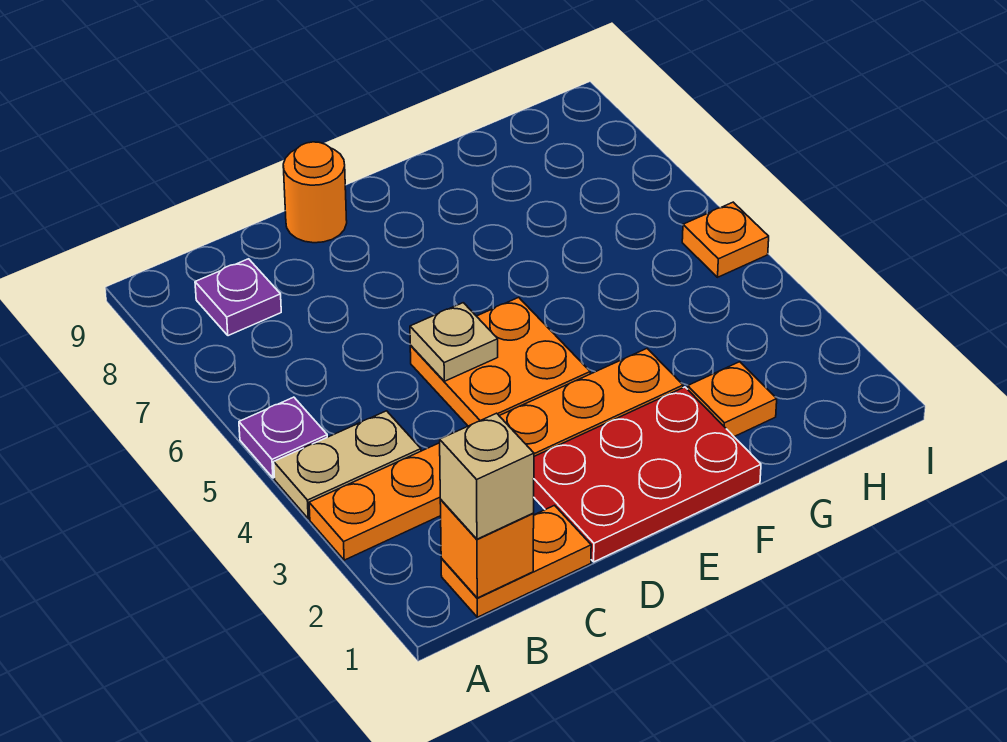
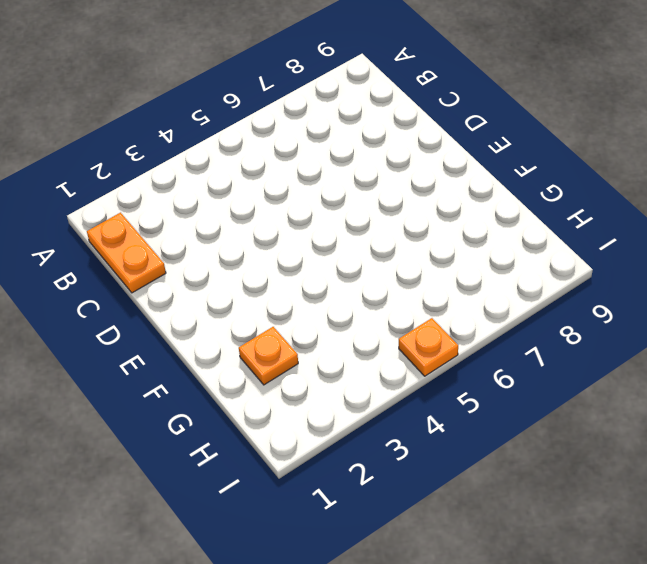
none -> orange 1x6 plate [309,349,683,560]
none -> tan 1x2 plate [274,411,421,519]
none -> purple 1x1 plate [239,397,327,478]

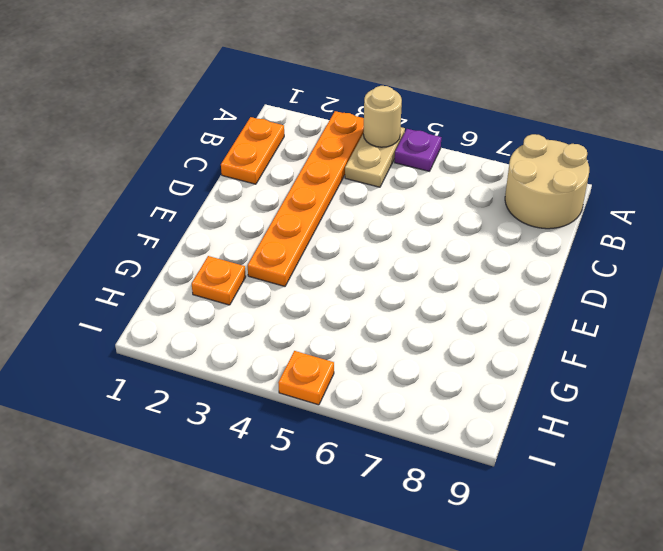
tan 1x1 round brick [363,86,402,147] -> none
tan 2x2 round brick [505,134,589,229] -> purple 1x1 plate [195,259,281,336]
none -> red 2x3 plate [534,387,761,562]
none -> orange 2x2 plate [410,297,590,426]
none -> orange 1x1 round brick [283,142,347,243]

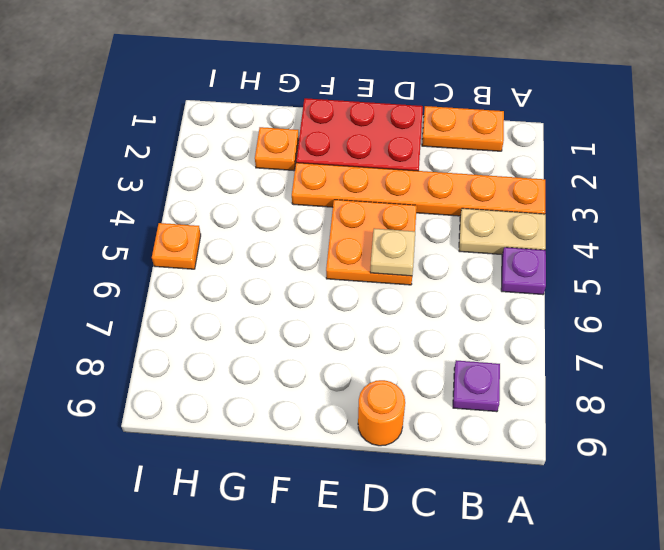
none -> orange 1x1 brick [440,500,534,598]
none -> tan 1x1 brick [440,413,534,539]

